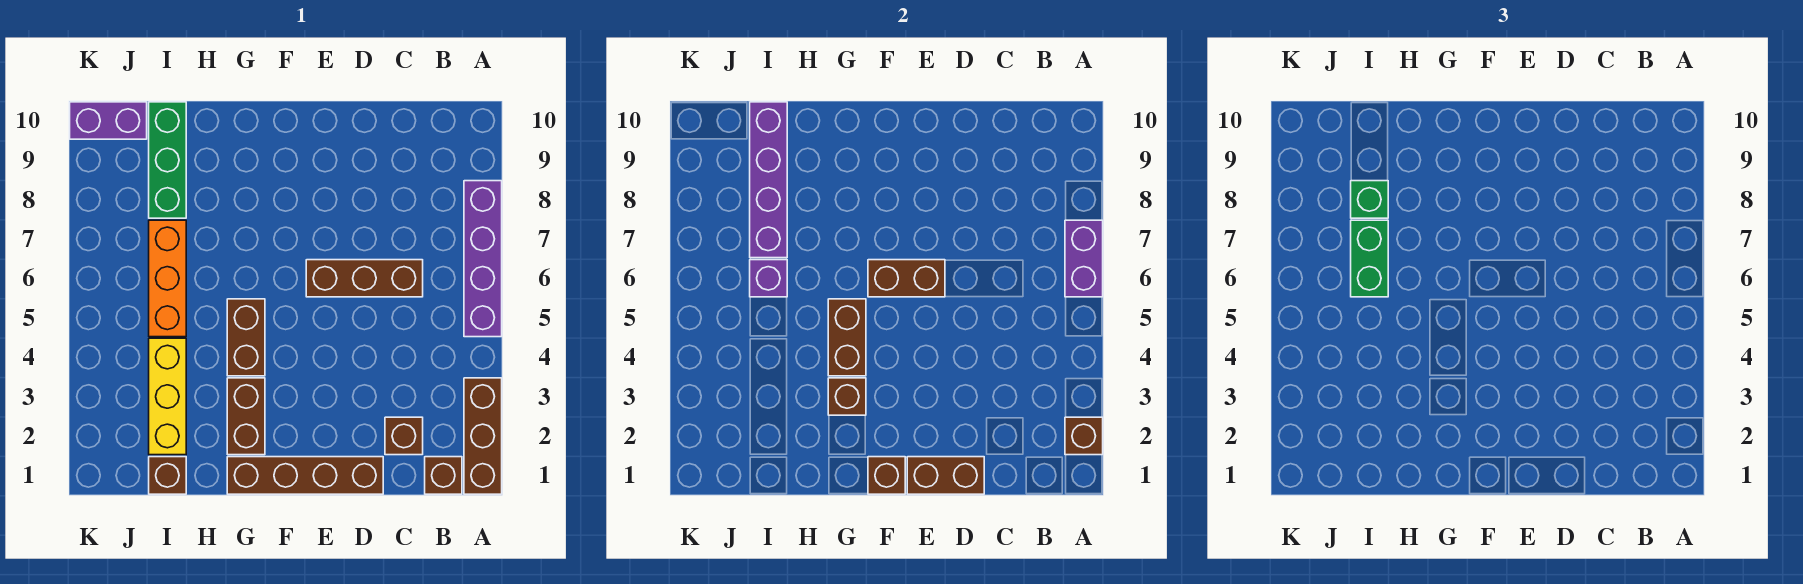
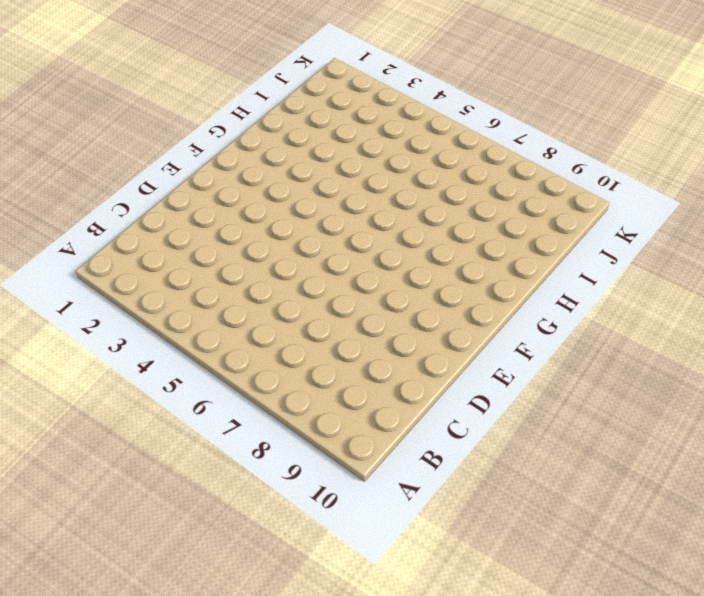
none -> brown 1x3 brick [464,378,502,494]
none -> purple 1x4 brick [464,181,502,337]
none -> brown 1x1 brick [425,457,462,494]

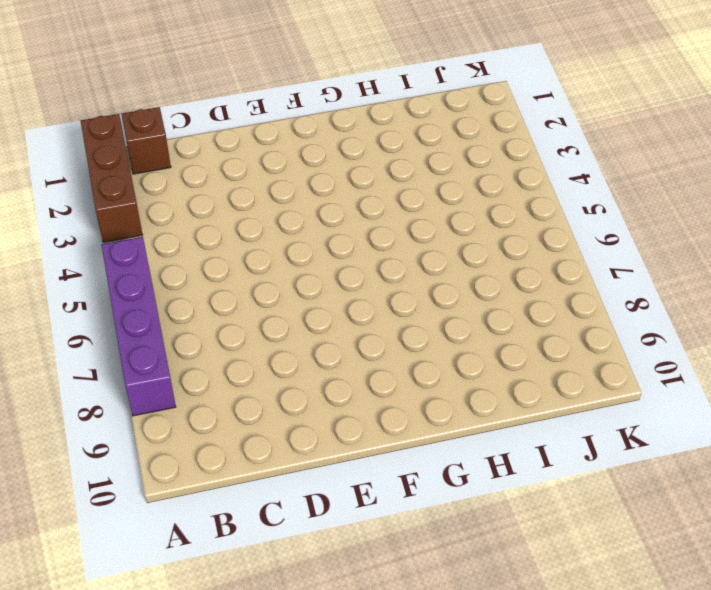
none -> brown 1x1 brick [385,417,423,455]
none -> brown 1x3 brick [306,260,423,297]
none -> brown 1x4 brick [227,457,383,494]

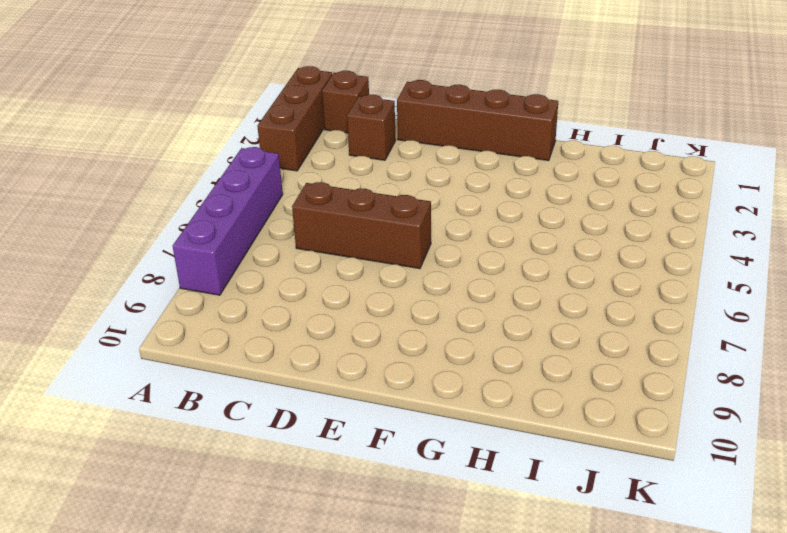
none -> brown 1x2 brick [227,378,265,455]
none -> brown 1x2 brick [227,299,265,376]
none -> brown 1x1 brick [149,457,186,494]

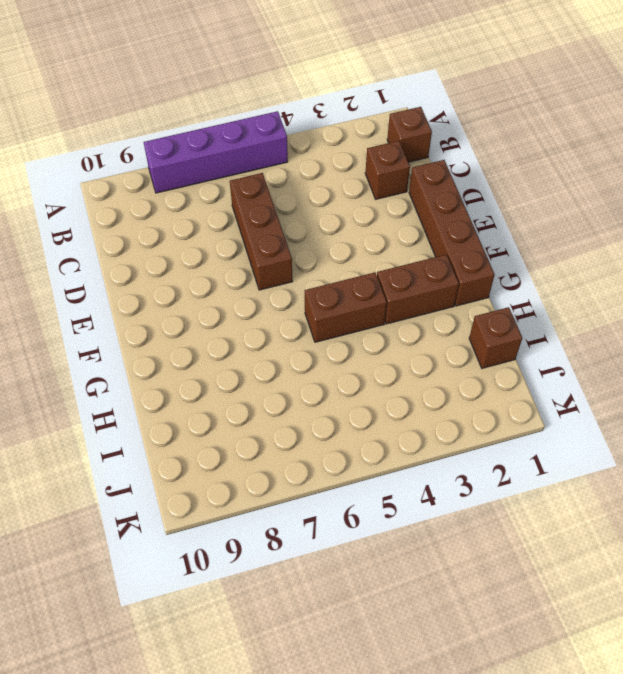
none -> brown 1x3 brick [464,378,502,494]
none -> yellow 1x3 brick [149,338,186,455]
none -> orange 1x3 brick [149,220,186,337]

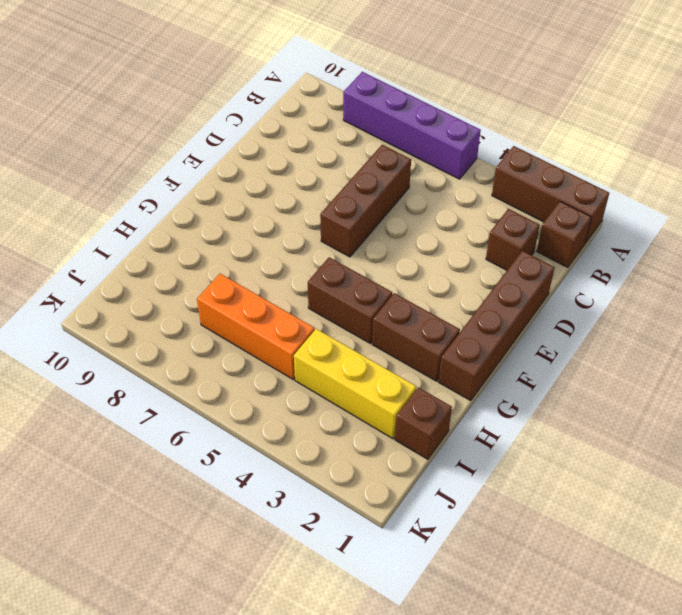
none -> green 1x3 brick [149,102,186,218]
none -> purple 1x2 brick [70,102,147,139]
none -> brown 1x1 brick [1065,417,1103,455]

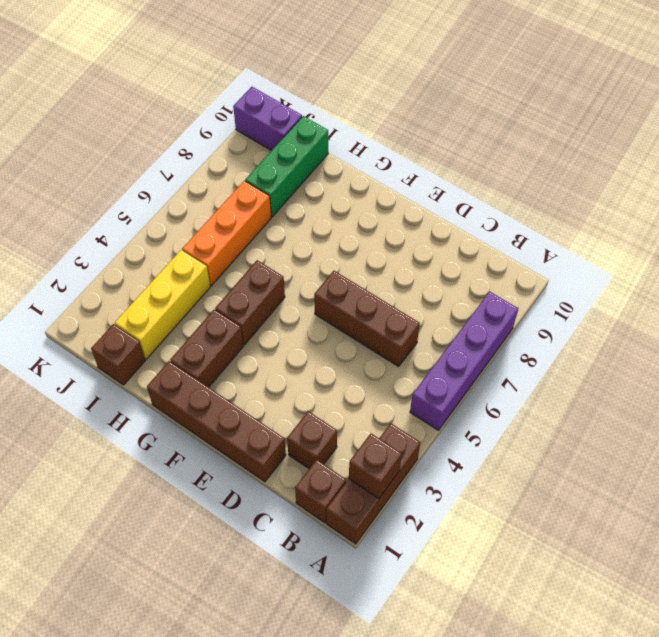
none -> purple 1x2 brick [1065,220,1103,297]
none -> brown 1x2 brick [907,457,984,494]
none -> brown 1x2 brick [868,260,945,297]

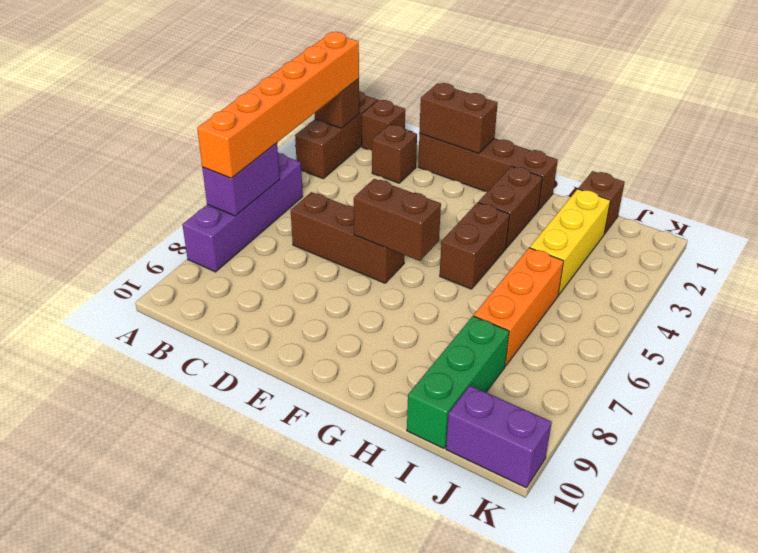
orange 1x6 brick [197,32,359,178] -> none
none -> brown 1x1 brick [868,457,905,494]
none -> brown 1x1 brick [828,378,866,415]
none -> brown 1x2 brick [828,299,866,376]

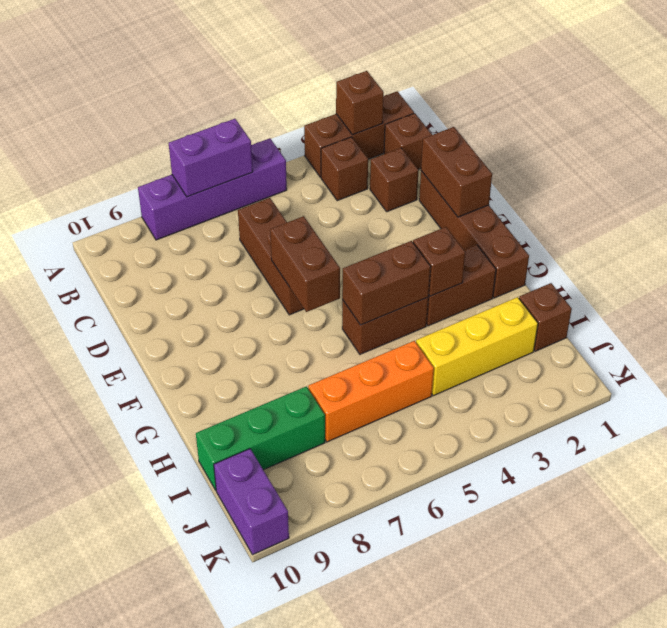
brown 1x1 brick [321,137,368,201] -> brown 1x1 brick moved to [868,457,905,494]
none -> purple 1x1 brick [750,260,787,297]
none -> purple 1x4 brick [750,102,787,258]
none -> green 1x2 brick [1351,220,1388,297]

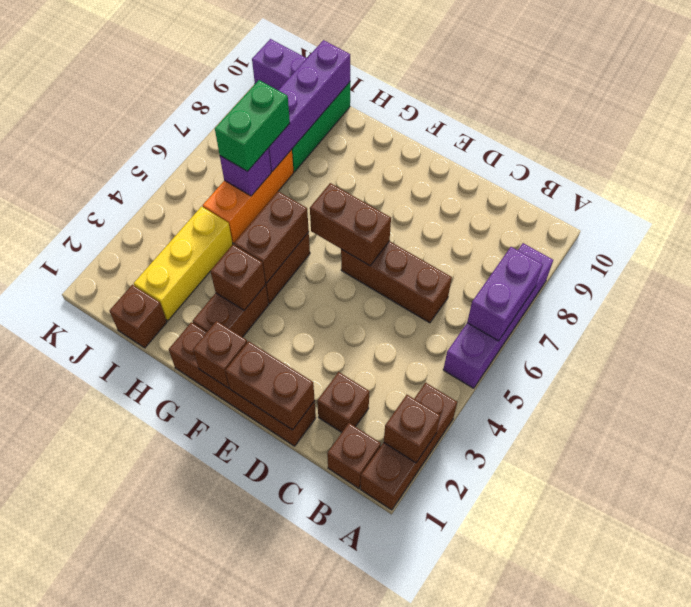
none -> green 1x1 brick [1351,181,1388,218]

